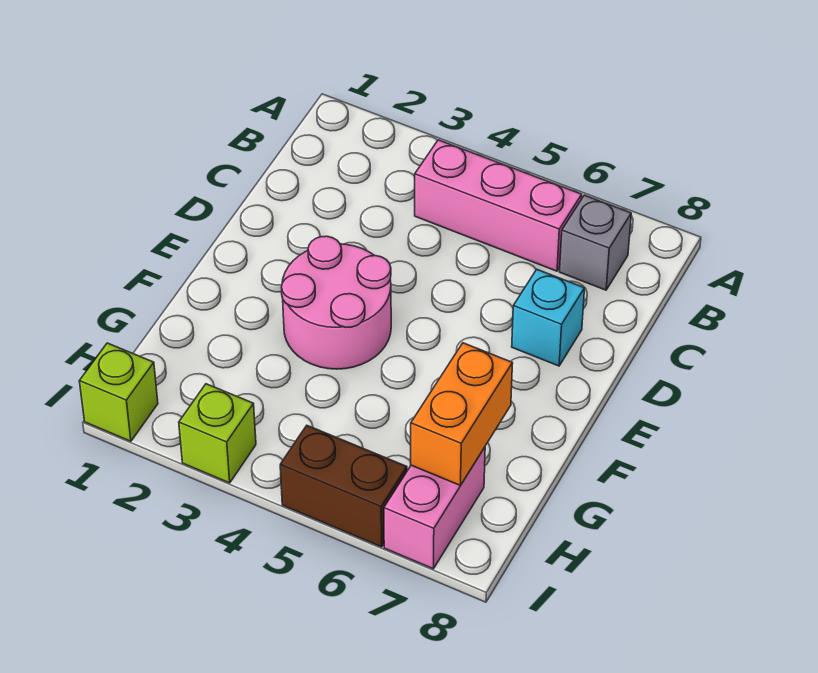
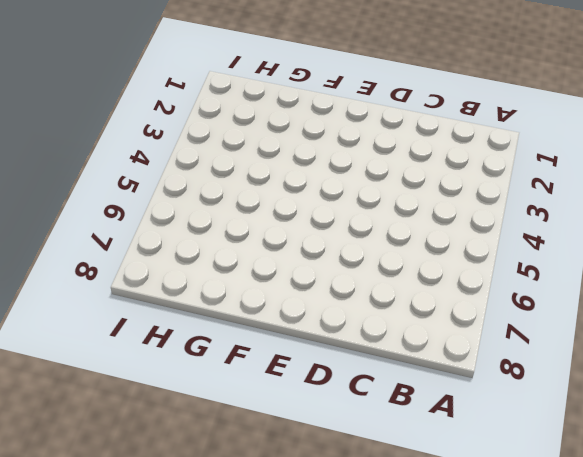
none -> pink 1x3 brick [415,140,582,271]
none -> grey 1x1 brick [559,195,631,290]

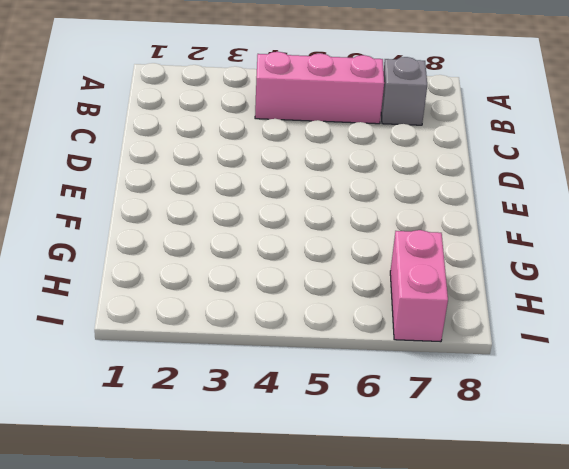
none -> cyan 1x1 brick [512,270,585,366]
none -> pink 2x2 round brick [281,236,391,369]

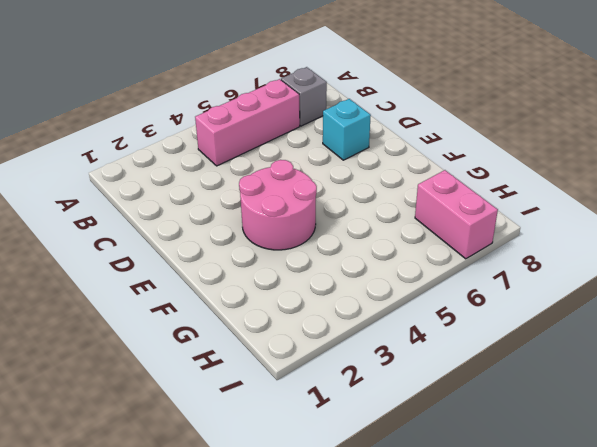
none -> lime 1x1 brick [79,343,158,441]
none -> lime 1x1 brick [179,384,256,483]

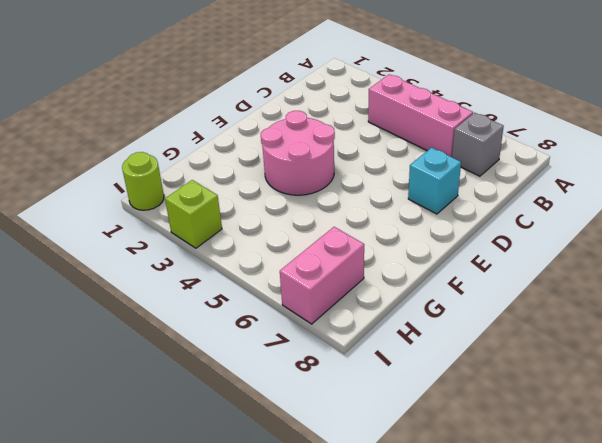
lime 1x1 round brick [122,152,164,210] -> lime 1x1 brick [79,343,158,441]
none -> brown 1x2 brick [280,426,407,547]
none -> orange 1x2 brick [411,343,513,485]

